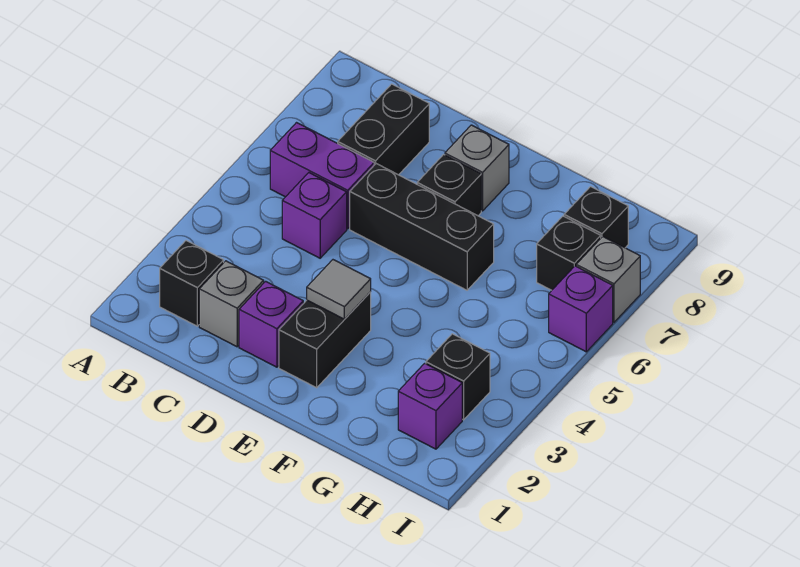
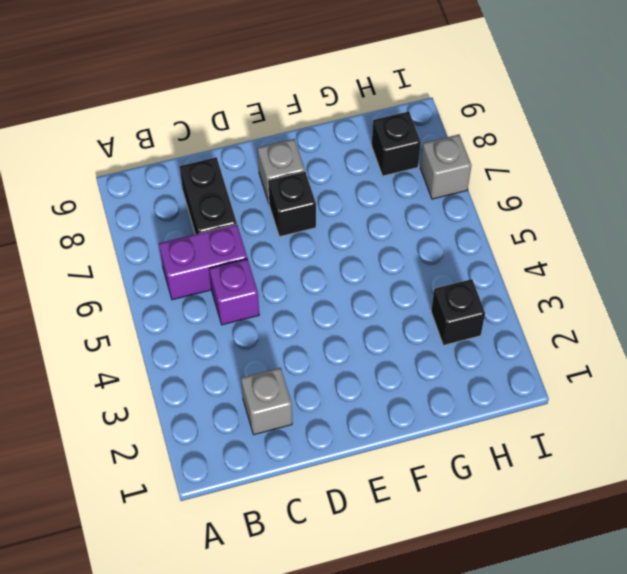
none -> black 1x1 brick [160,241,224,326]
none -> purple 1x1 brick [239,281,303,367]
none -> black 1x3 brick [350,164,494,290]

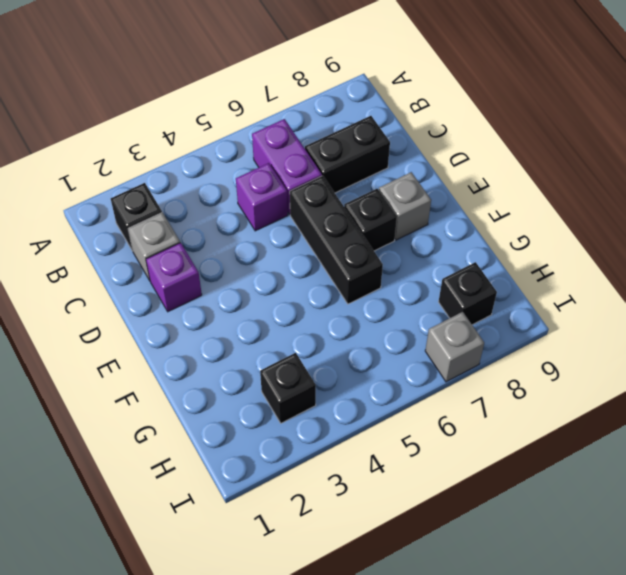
none -> black 1x2 brick [279,292,371,388]
none -> purple 1x1 brick [398,363,462,449]
none -> black 1x1 brick [537,216,601,290]

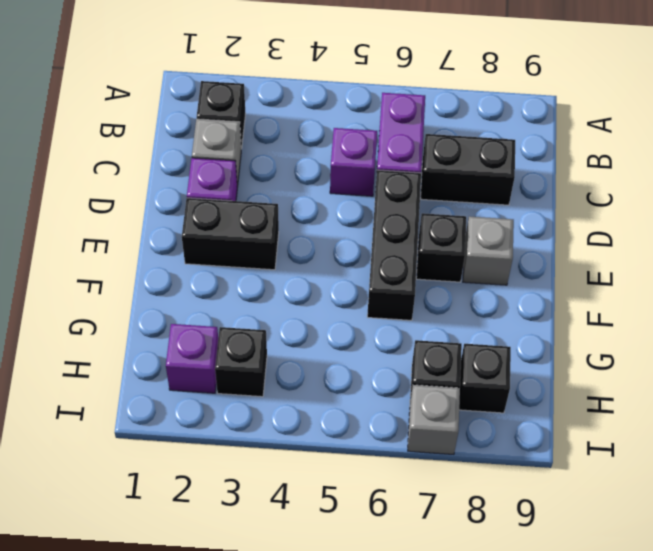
none -> purple 1x1 brick [549,266,613,352]
none -> grey 1x1 tile [307,260,371,319]

